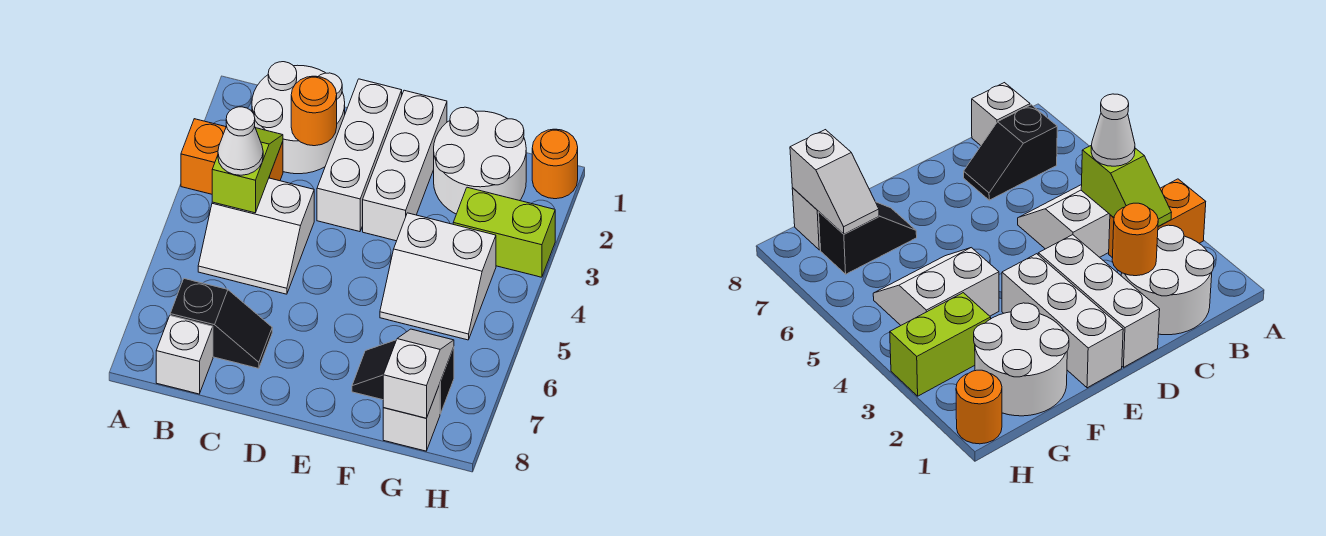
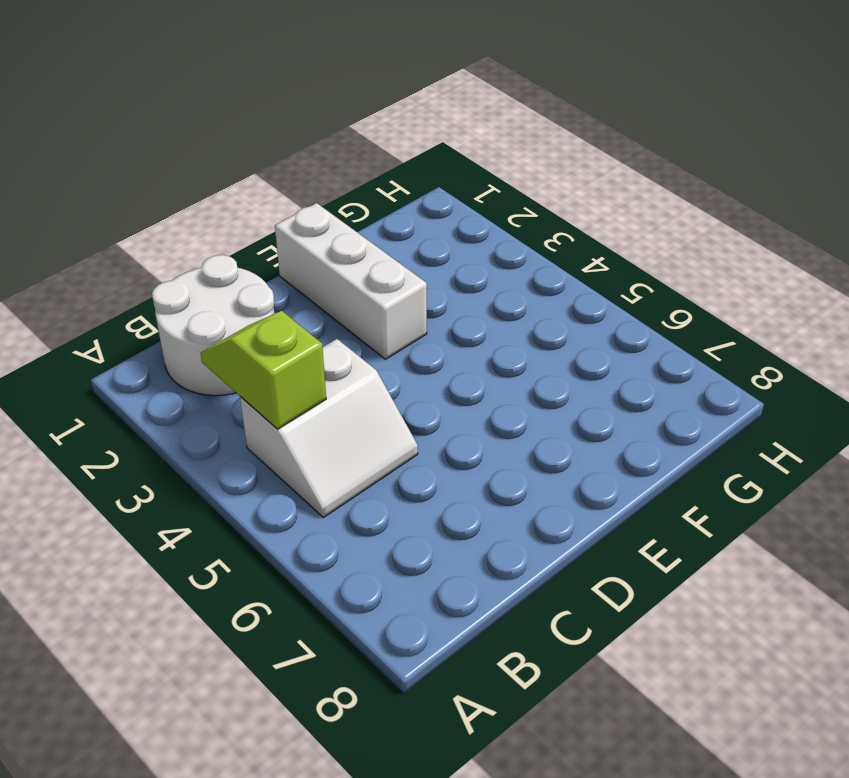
none -> orange 1x2 brick [181,119,283,194]
none -> black 1x2 slope [170,279,272,368]
none -> white 1x1 brick [156,316,213,394]

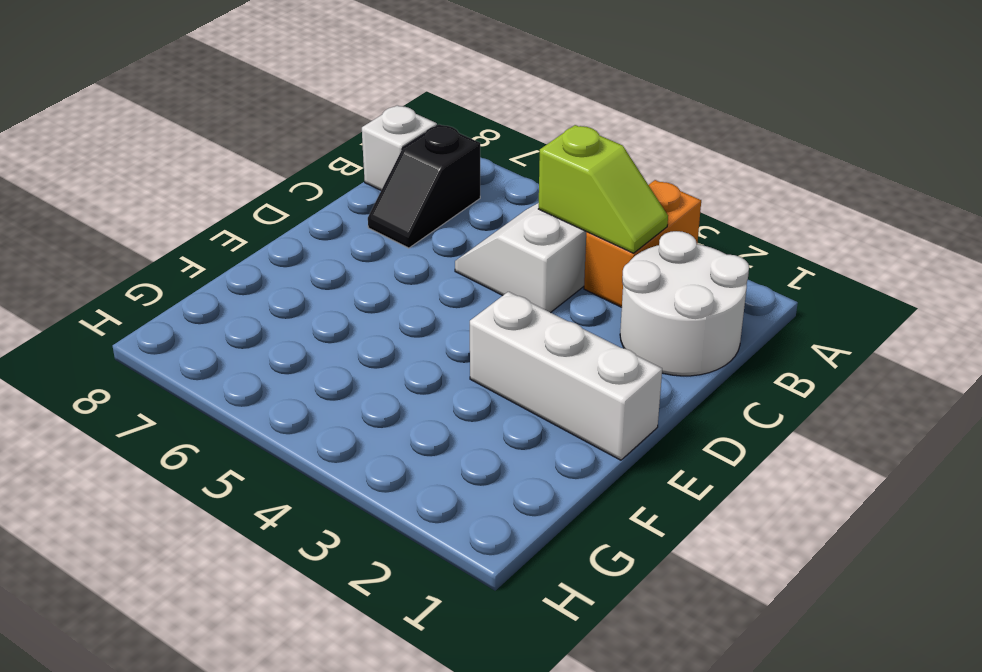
none -> white 1x3 brick [317,79,402,232]
none -> white 2x2 round brick [434,107,526,214]
none -> white 2x2 slope [380,213,496,340]

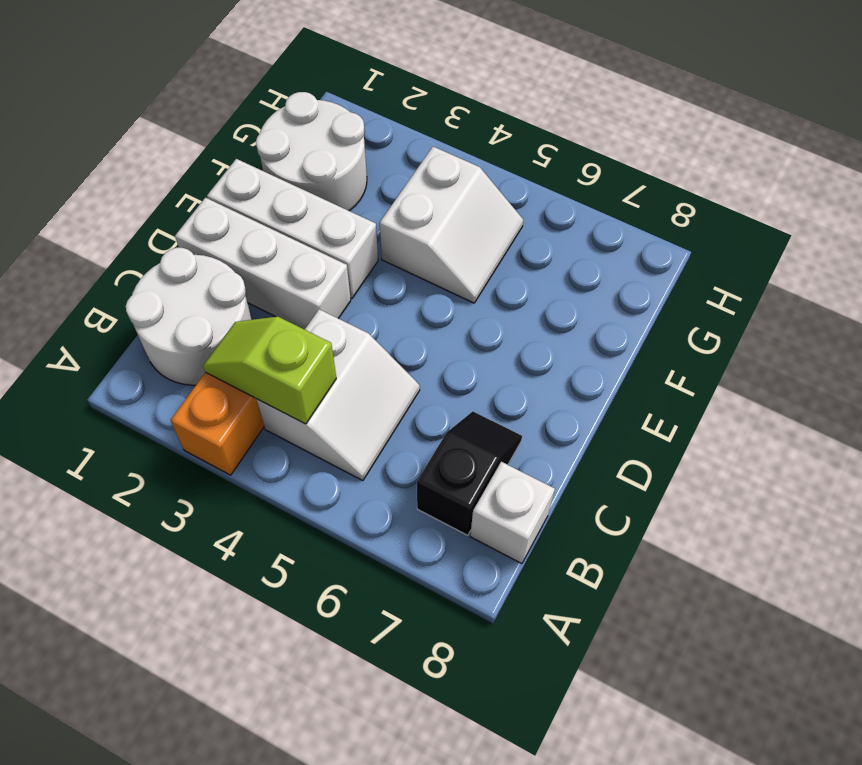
none -> black 1x2 slope [352,340,454,414]
none -> lime 1x2 brick [453,187,555,277]
none -> white 1x1 brick [383,384,440,451]

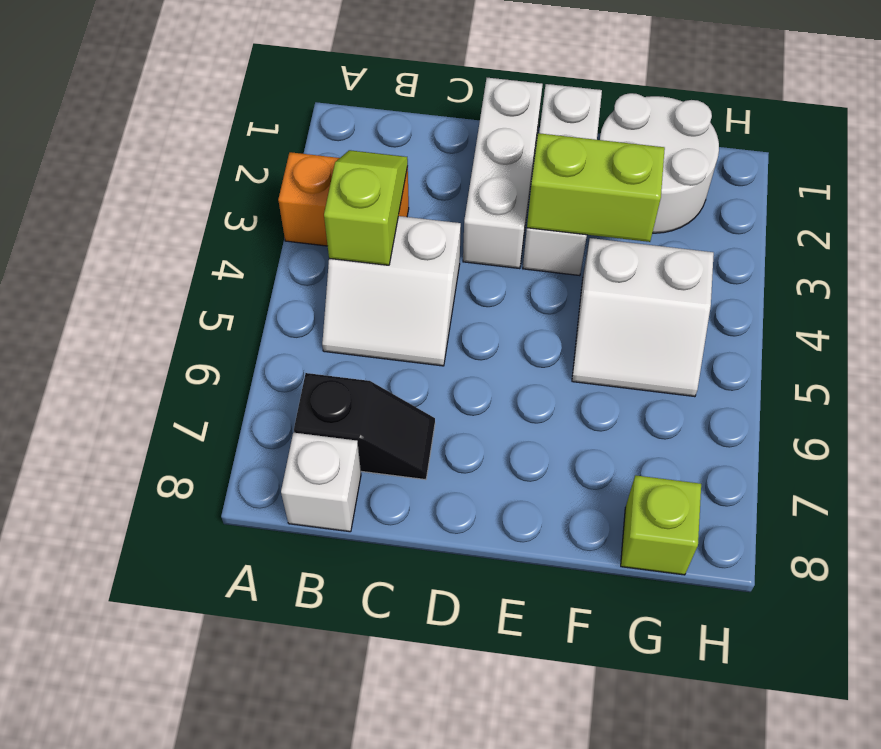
lime 1x2 brick [527,133,665,242] -> lime 1x2 brick moved to [453,187,555,277]
lime 1x1 brick [621,475,701,575] -> white 1x1 brick [383,384,440,451]
none -> white 2x2 round brick [252,62,345,174]
none -> black 1x2 slope [352,340,454,414]
none -> orange 1x1 round brick [532,129,578,199]

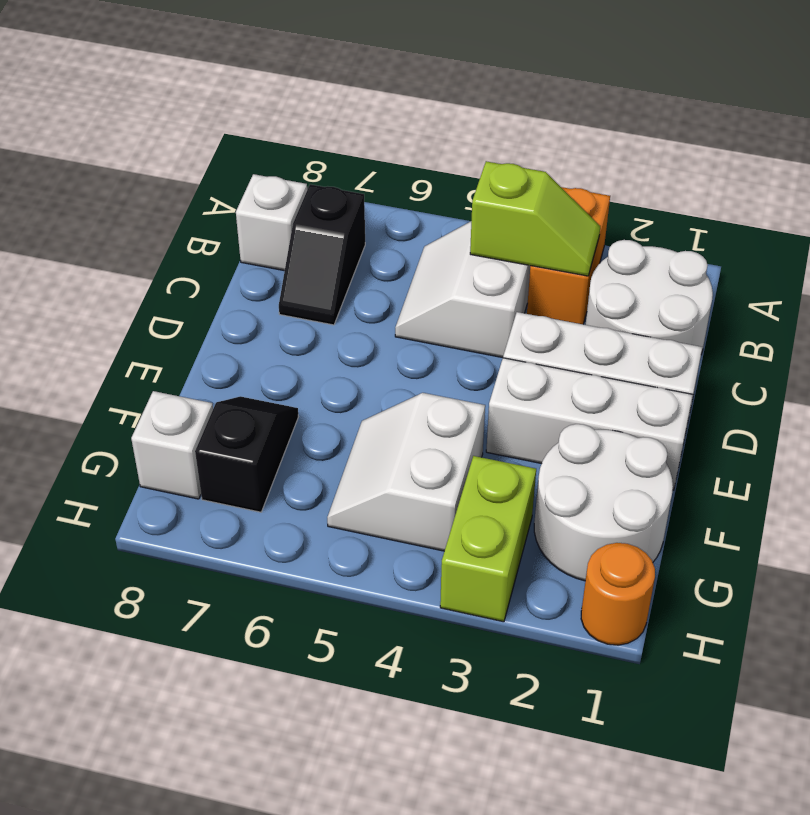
none -> orange 1x1 round brick [291,76,337,146]
none -> white 1x2 slope [383,329,454,418]
none -> white 1x1 cone [218,107,263,175]

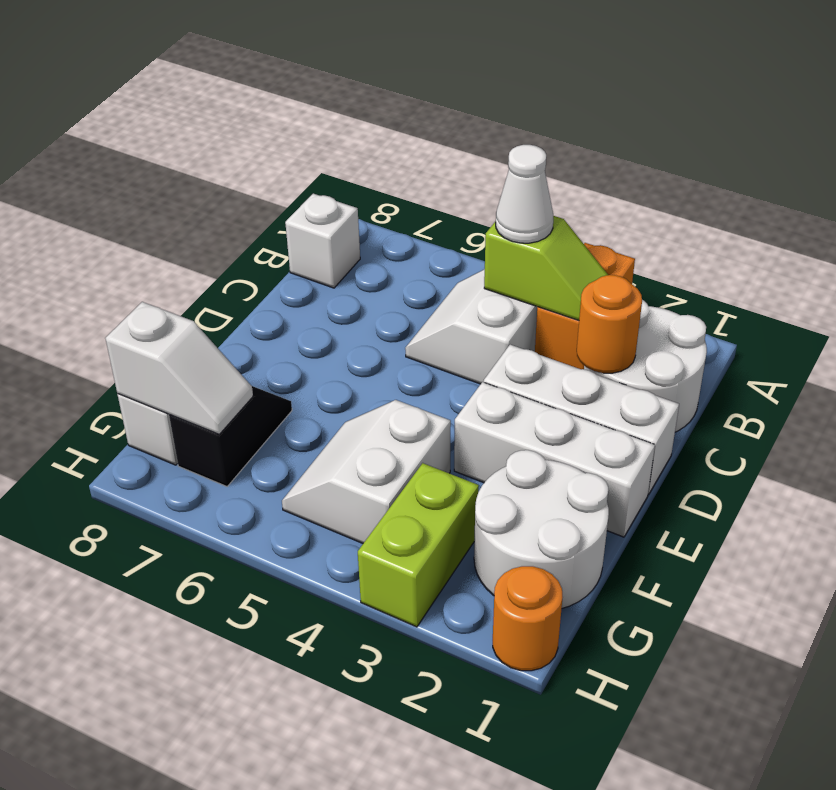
none -> black 1x2 slope [170,279,272,368]

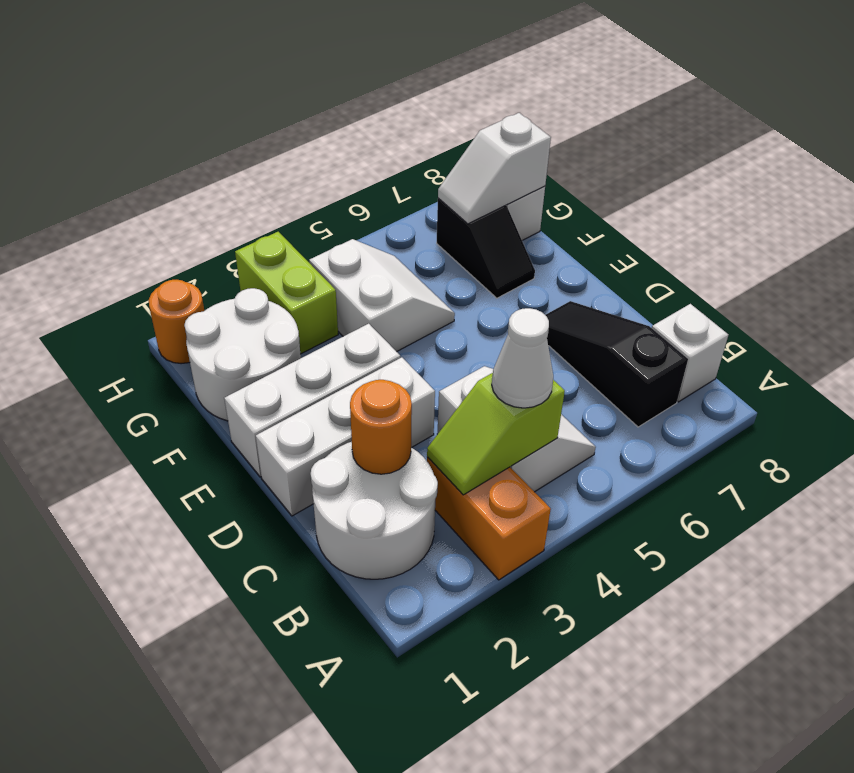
black 1x3 slope [546,301,688,427] -> black 1x2 slope [170,279,272,368]

